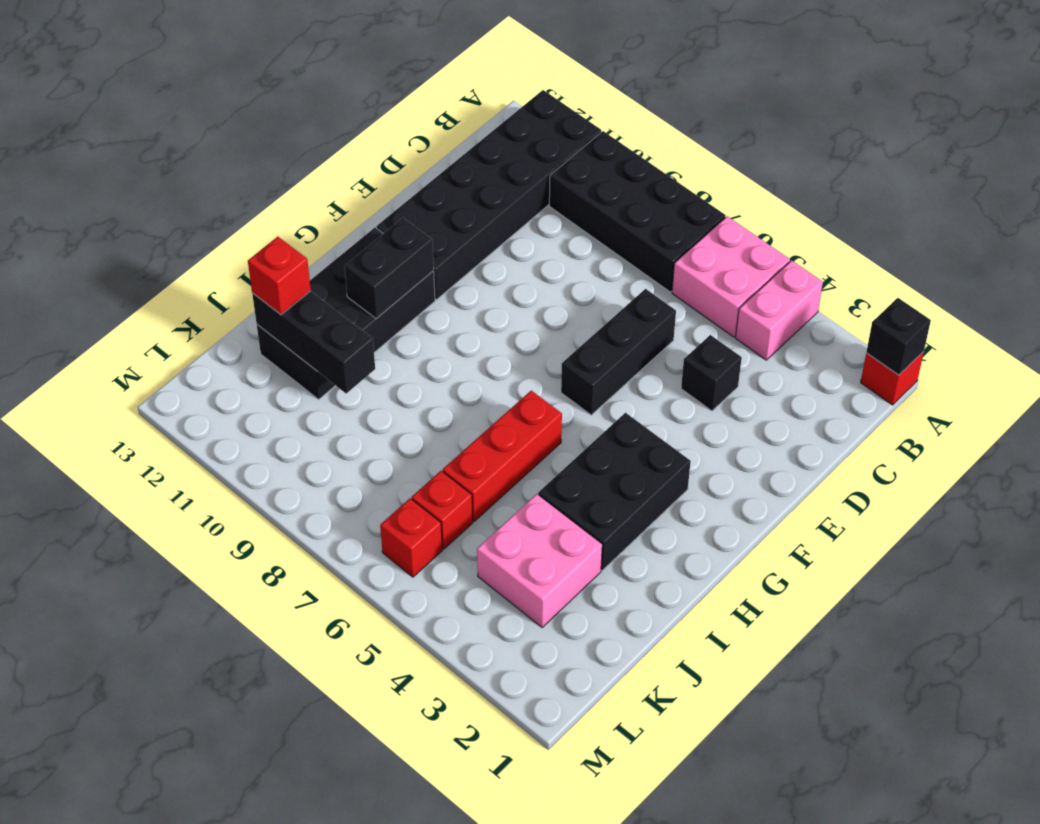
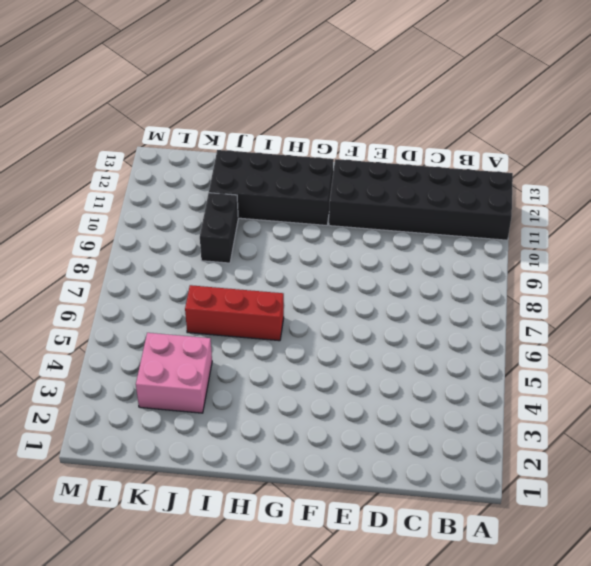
black 1x2 brick [200,193,238,263] -> black 1x2 brick turned to [345,218,434,319]
none -> red 1x1 brick [861,351,924,405]
none -> pink 1x2 brick [736,260,823,360]
none -> pink 2x2 brick [672,216,790,337]

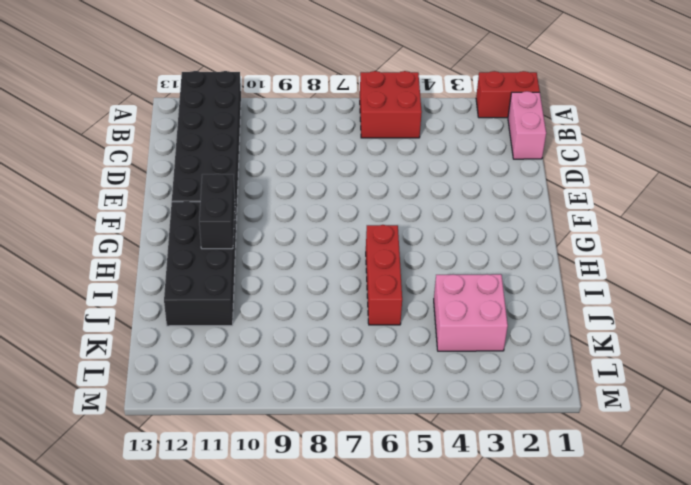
red 1x2 brick [476,71,540,118] -> red 1x1 brick [861,351,924,405]
red 2x2 brick [360,71,422,138] -> pink 2x2 brick [672,216,790,337]
pink 1x2 brick [508,91,546,159] -> pink 1x2 brick moved to [736,260,823,360]
none -> black 2x4 brick [549,131,726,292]
none -> black 1x1 brick [681,335,742,411]
none -> black 1x3 brick [561,289,676,415]

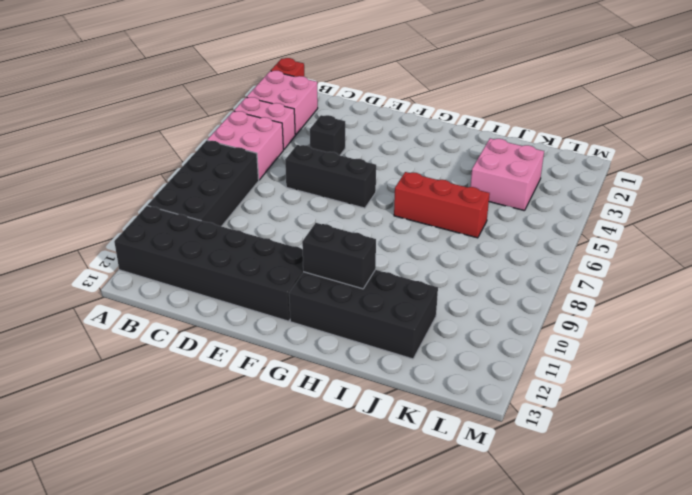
pink 2x2 brick [247,71,318,135] -> none
none -> black 2x3 brick [538,413,691,570]
none -> red 1x1 brick [412,471,473,549]
none -> red 1x1 brick [380,498,442,577]

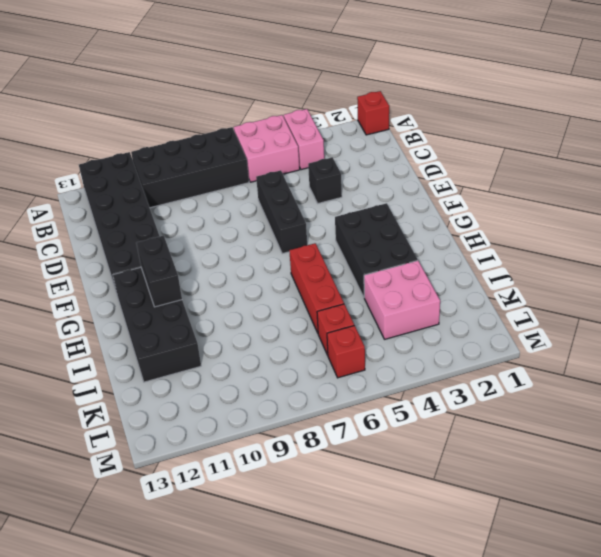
none -> black 1x1 brick [866,298,931,375]
none -> black 1x3 brick [252,291,375,394]
none -> red 1x1 brick [248,237,311,315]

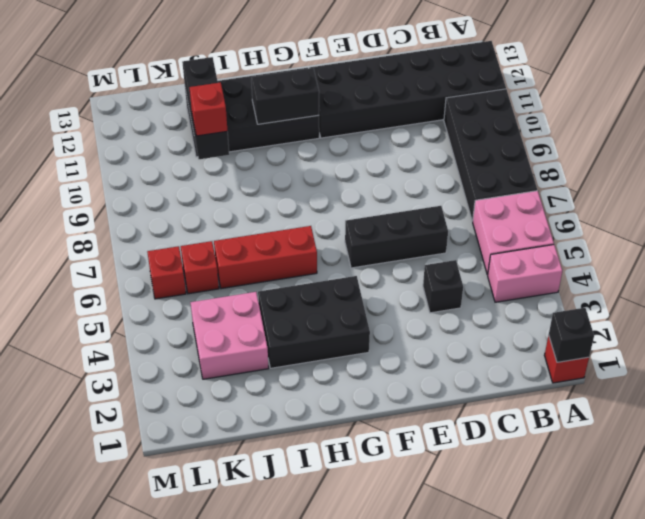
red 1x1 brick [189,82,228,136] -> red 1x1 brick moved to [248,237,311,315]

